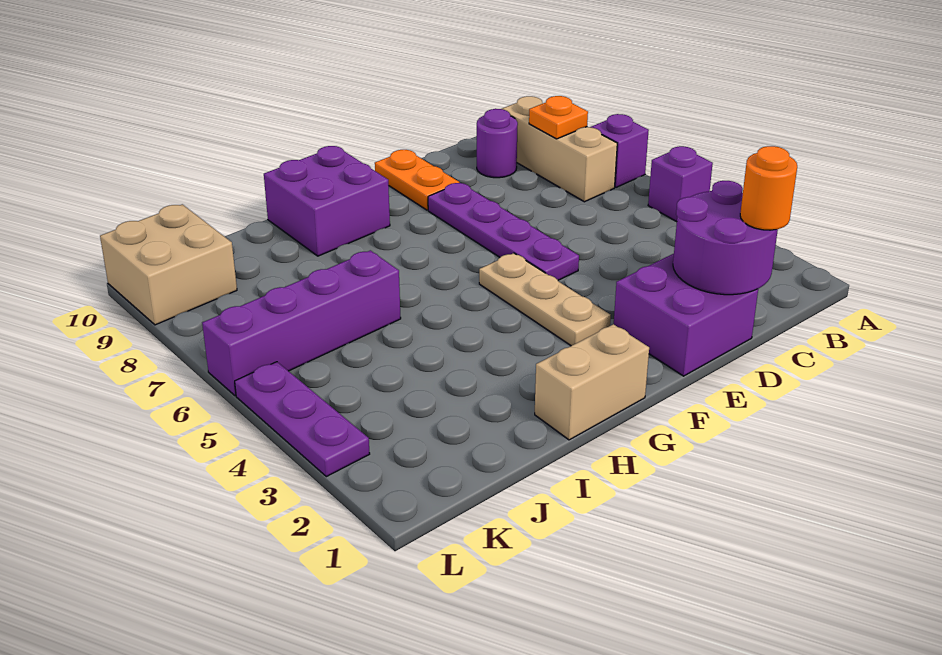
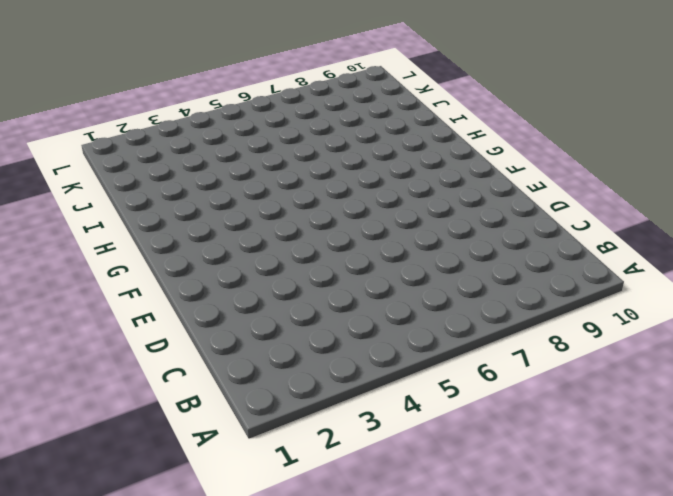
none -> purple 1x1 brick [648,146,713,222]
none -> purple 1x1 brick [591,114,649,187]
none -> tan 1x3 brick [502,96,617,202]

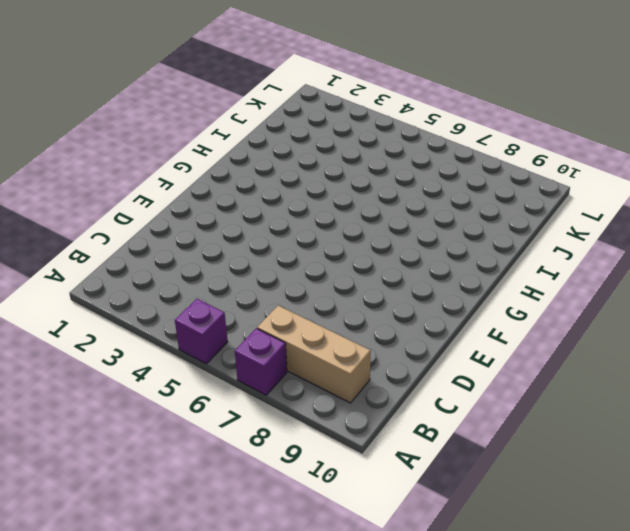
none -> purple 1x1 round brick [477,109,518,178]
none -> purple 2x2 brick [614,254,758,376]
none -> purple 1x4 plate [428,183,579,280]

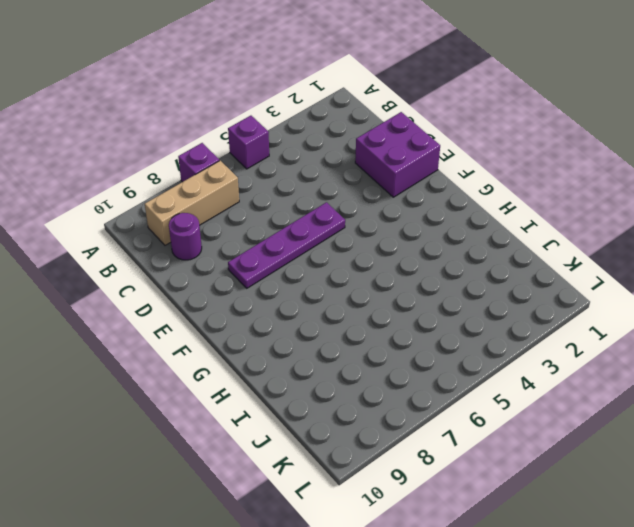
none -> orange 1x2 plate [375,150,459,210]
none -> tan 1x3 plate [479,253,611,346]
none -> tan 1x2 brick [535,324,649,440]

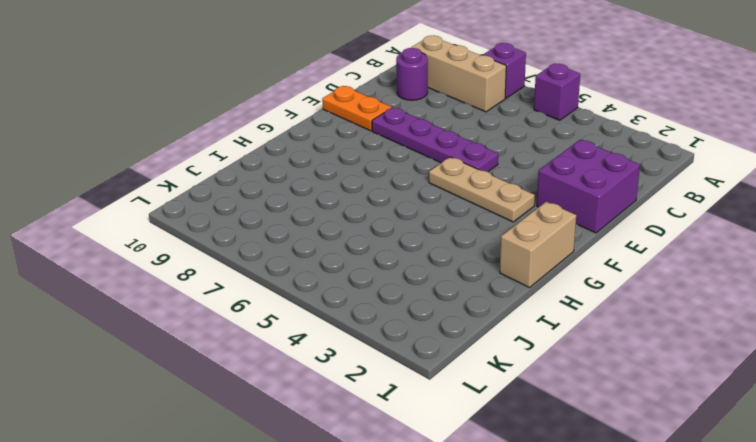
none -> purple 2x2 brick [264,146,390,256]
none -> purple 1x4 brick [202,250,401,396]
none -> tan 2x2 brick [100,204,237,325]

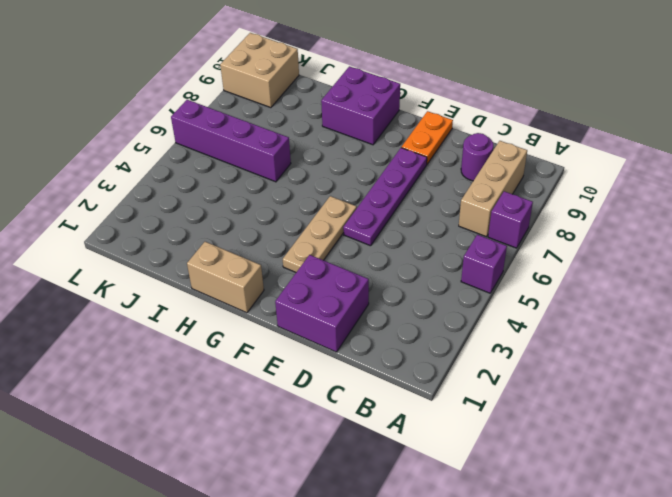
none -> purple 1x3 plate [235,362,370,477]
none -> orange 1x1 plate [529,96,588,139]
none -> purple 2x2 round brick [673,181,778,295]

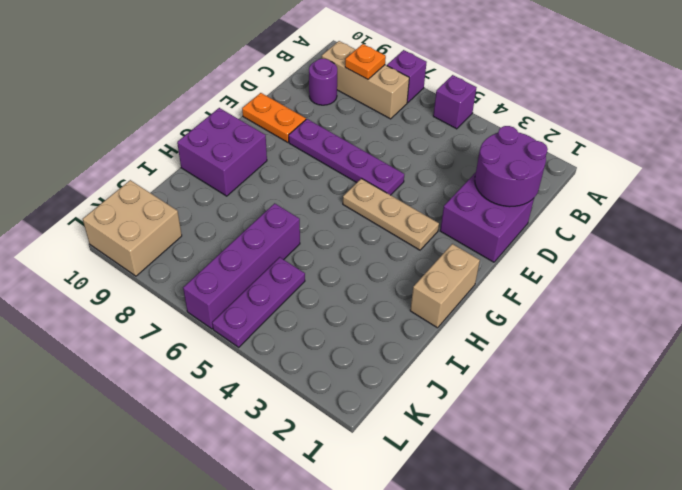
purple 1x3 plate [212,257,305,347] -> purple 1x3 plate turned to [235,362,370,477]
none -> orange 1x1 round brick [740,146,797,230]

